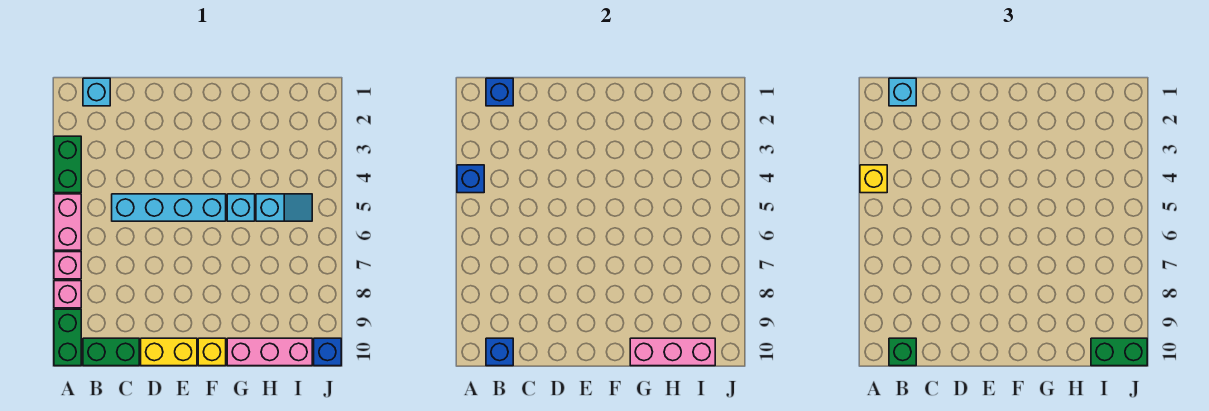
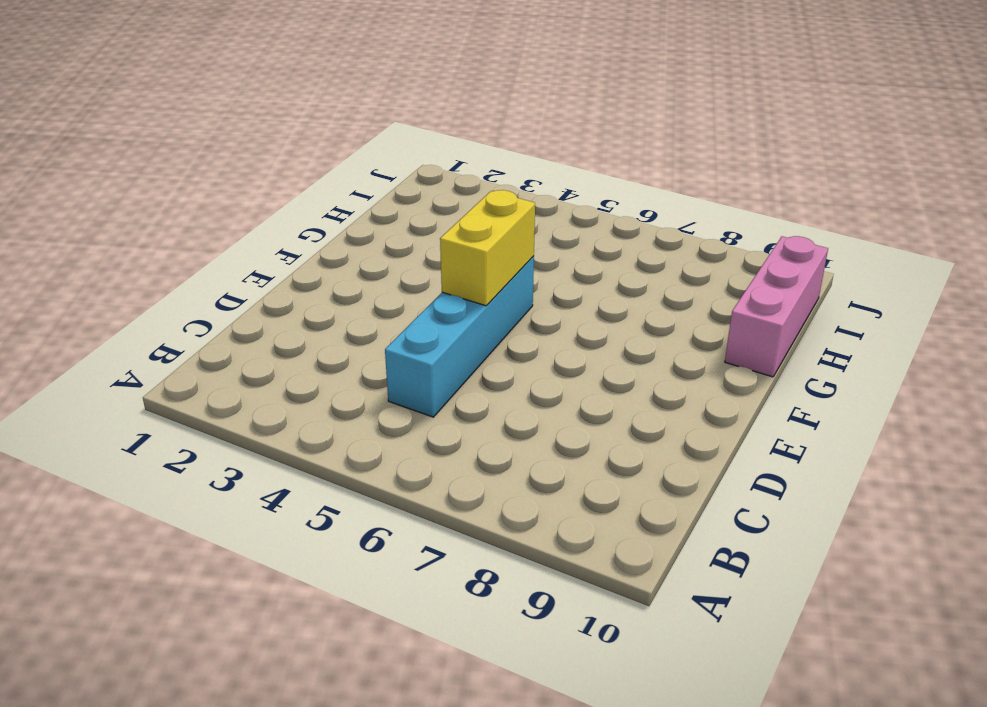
yellow 1x2 brick [440,190,535,306] -> yellow 1x2 brick moved to [141,338,197,366]
none -> green 1x2 brick [54,136,81,193]
none -> pink 1x2 brick [54,194,81,250]
none -> pink 1x1 brick [54,252,81,279]

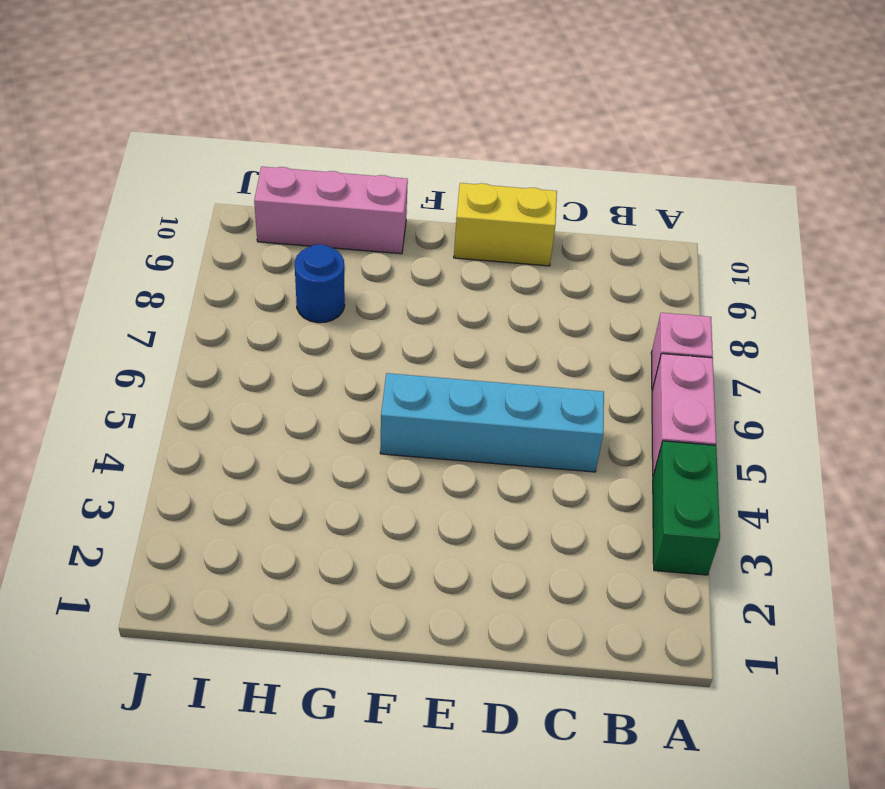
blue 1x1 round brick [295,244,345,323] -> none
none -> pink 1x1 brick [54,281,81,308]
none -> green 1x2 brick [54,309,81,366]
none -> cyan 1x1 brick [83,78,110,106]

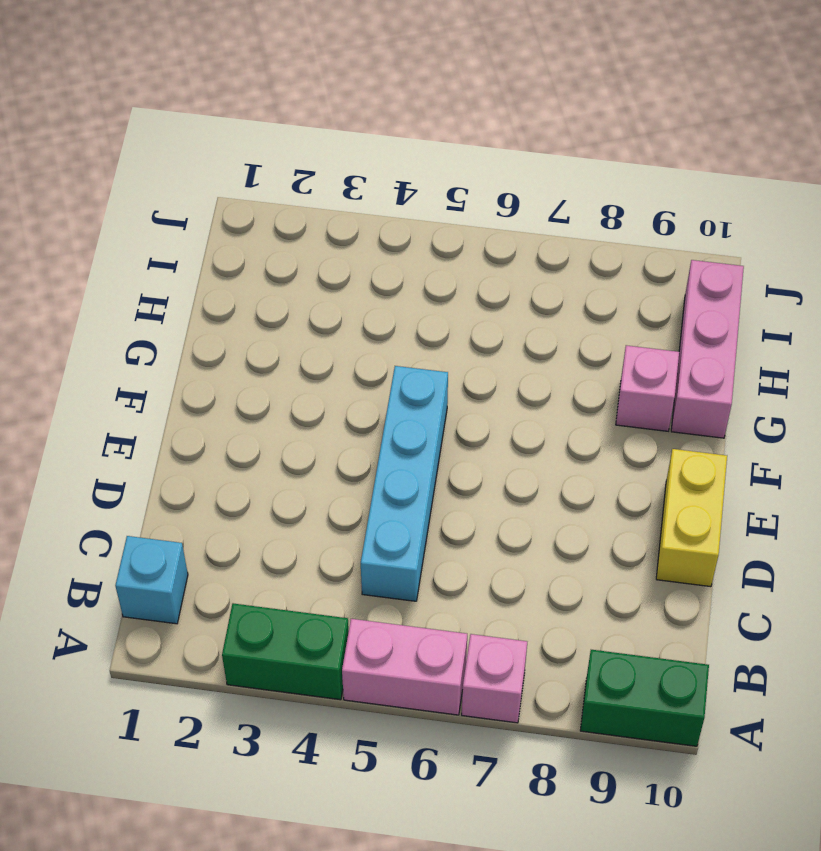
pink 1x1 brick [616,345,679,431] -> pink 1x1 brick moved to [54,281,81,308]
none -> green 1x2 brick [83,338,139,366]
none -> yellow 1x1 brick [198,338,226,366]
none -> cyan 1x1 brick [227,194,255,221]

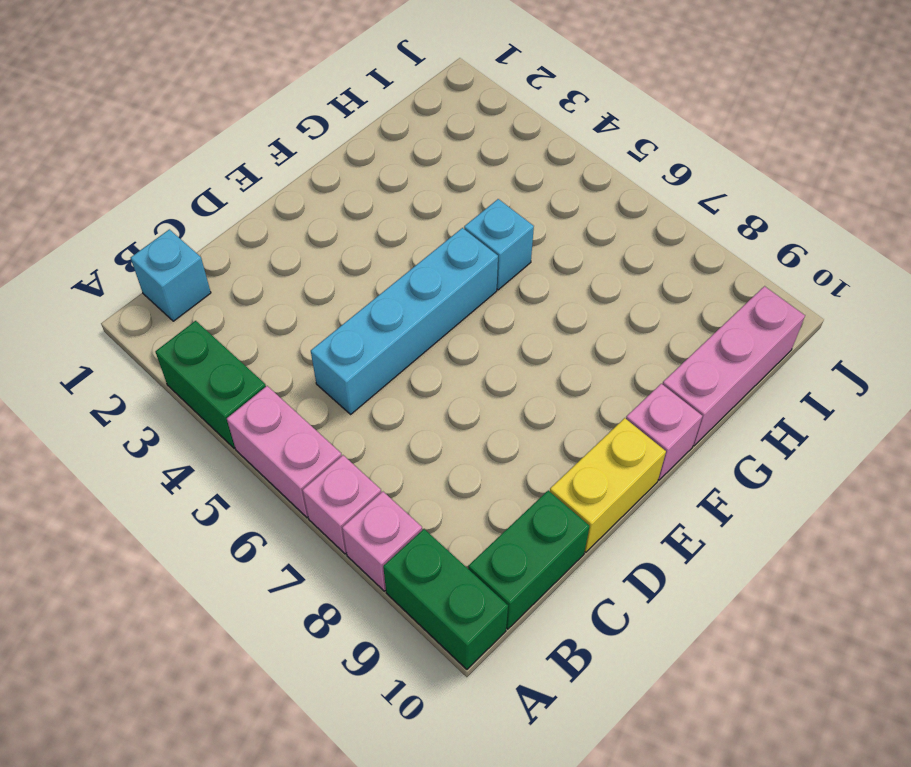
pink 1x1 brick [626,384,702,480] -> yellow 1x1 brick [198,338,226,366]
none -> cyan 1x2 slope [256,194,312,221]
none -> blue 1x1 brick [314,338,341,366]
none -> blue 1x1 brick [457,165,484,193]

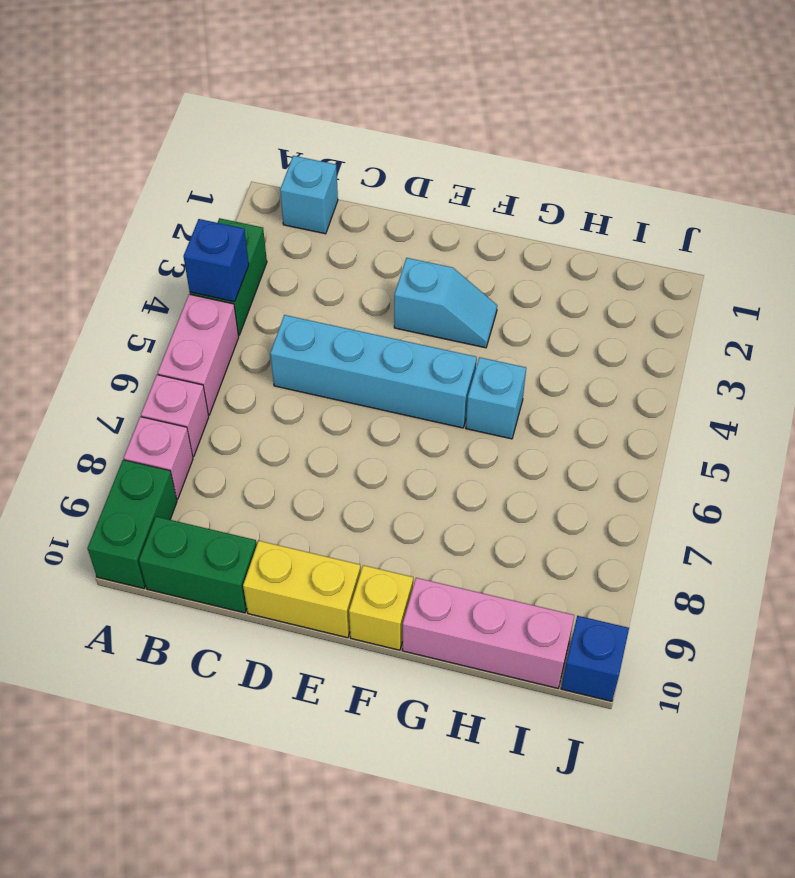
cyan 1x2 slope [394,258,497,348] -> cyan 1x2 slope moved to [256,194,312,221]
none -> blue 1x1 brick [486,78,513,106]
none -> blue 1x1 brick [486,338,513,366]
none -> pink 1x3 brick [630,338,715,366]

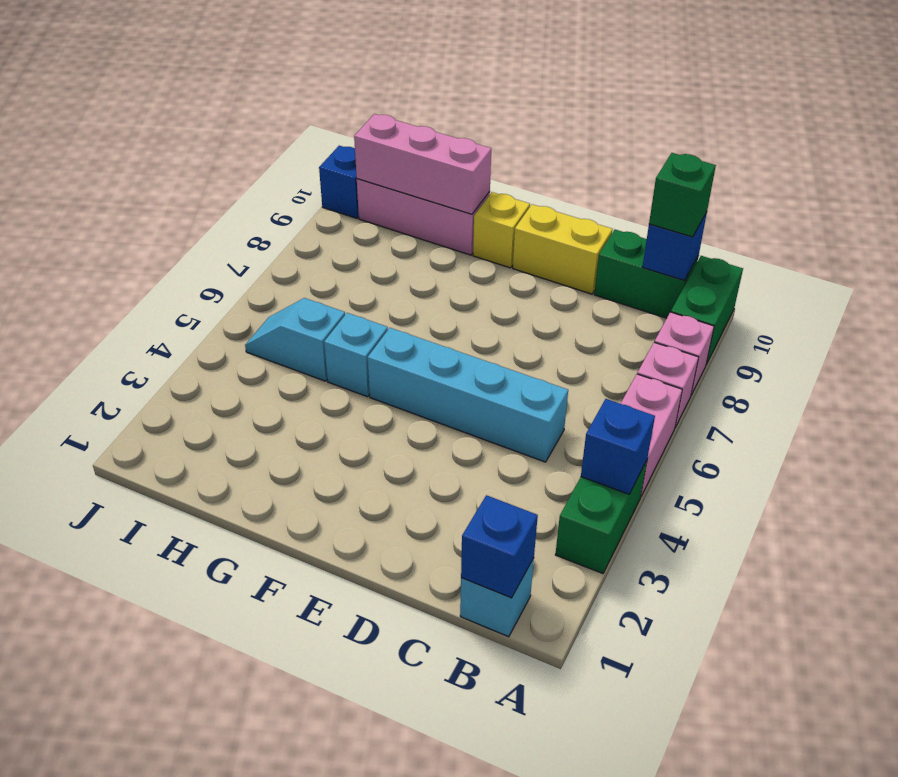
none -> yellow 1x1 brick [860,165,887,193]
none -> cyan 1x1 brick [889,78,916,106]
none -> green 1x2 brick [1091,338,1147,366]

